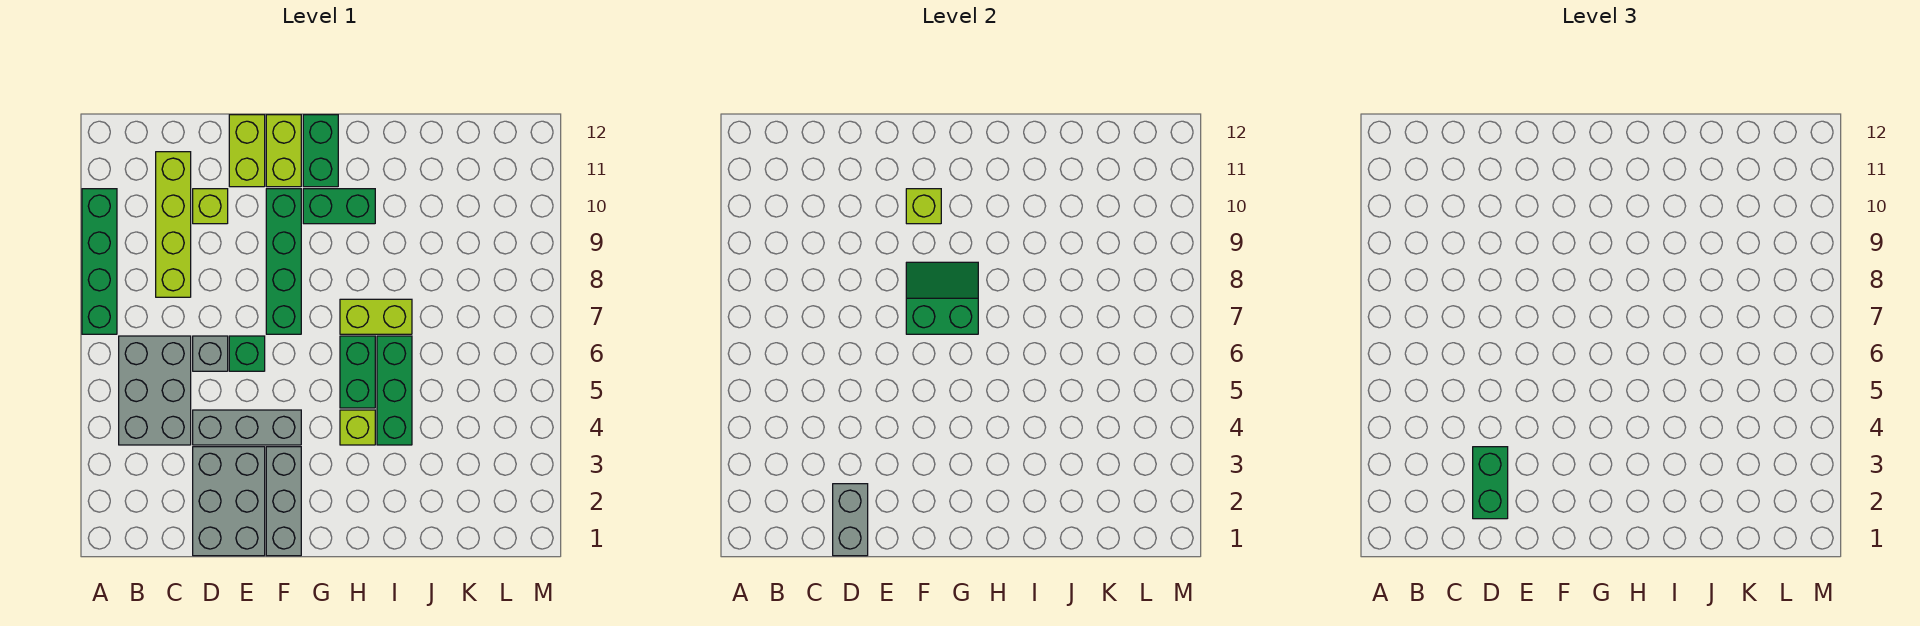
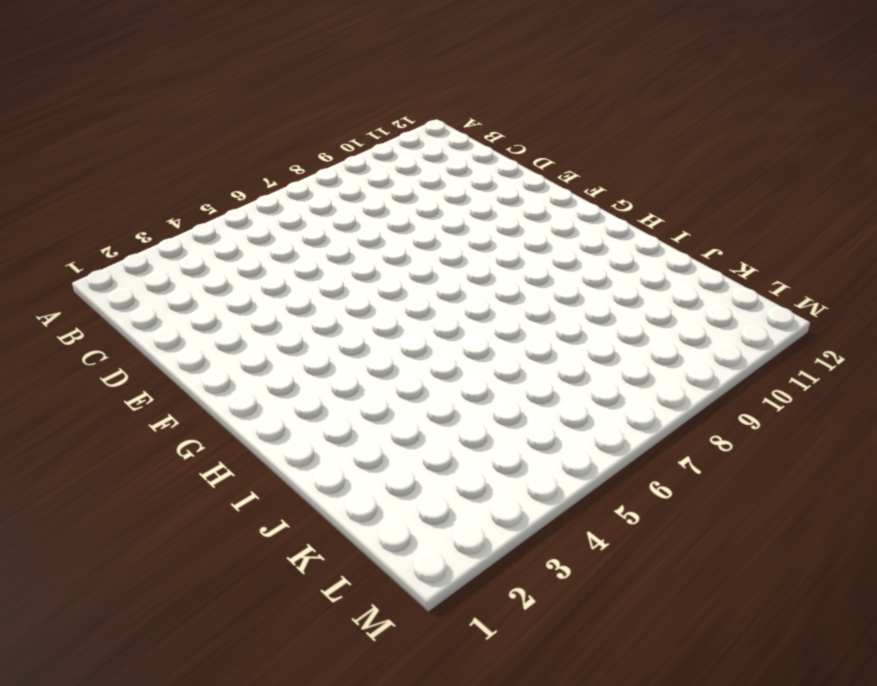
none -> green 1x4 brick [82,189,117,334]
none -> grey 2x3 brick [119,336,191,445]
none -> lime 1x4 brick [156,152,191,297]

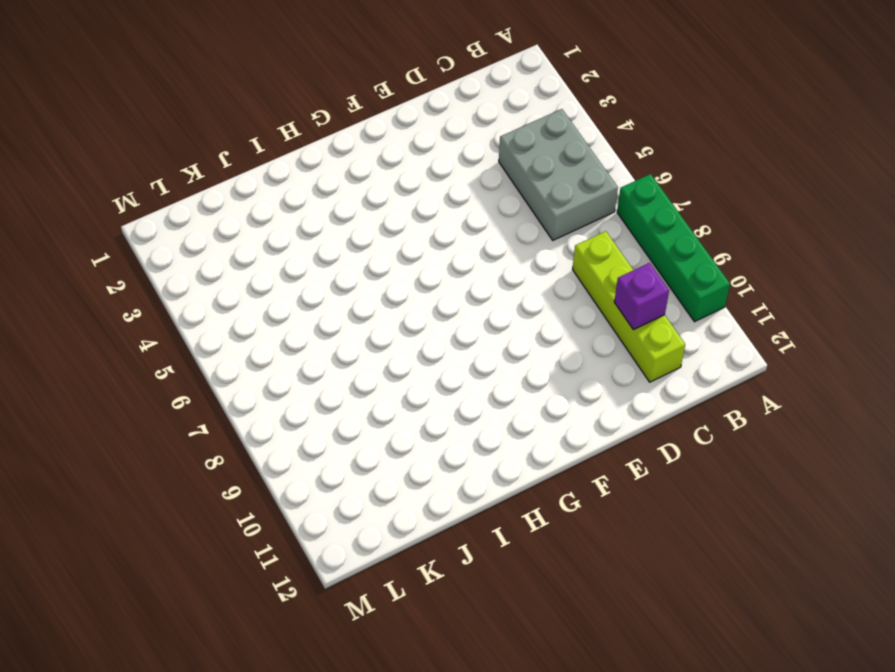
purple 1x1 brick [614,263,669,330] -> none
none -> grey 2x3 brick [193,447,265,556]
none -> grey 1x3 brick [193,410,301,445]
none -> grey 1x1 brick [193,336,228,371]

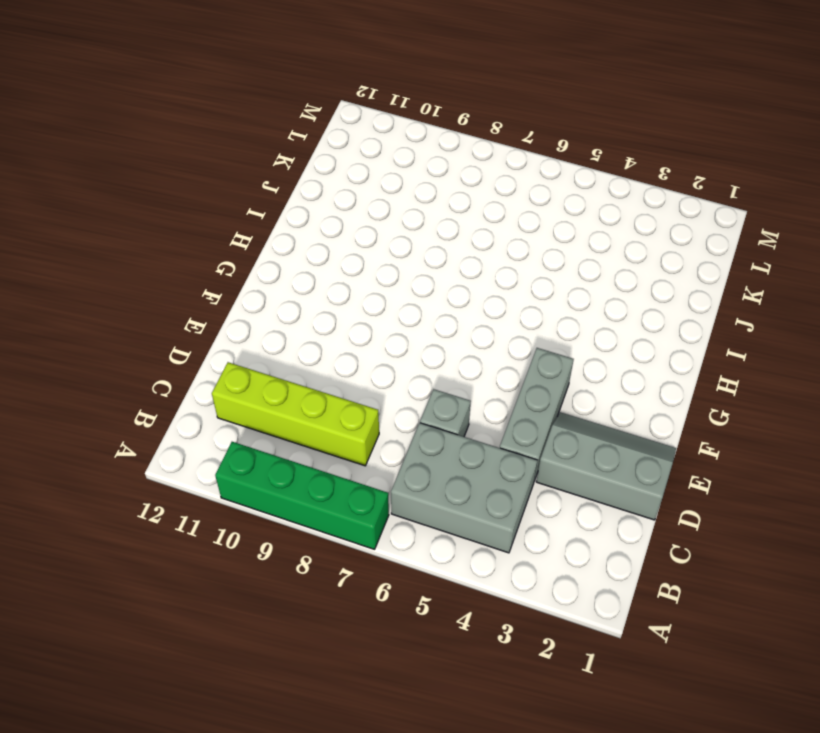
grey 2x3 slope [536,412,676,520] -> grey 2x3 brick [193,447,265,556]
none -> lime 1x1 brick [193,189,228,224]
none -> green 1x1 brick [229,336,265,371]
none -> lime 1x2 brick [229,115,265,187]

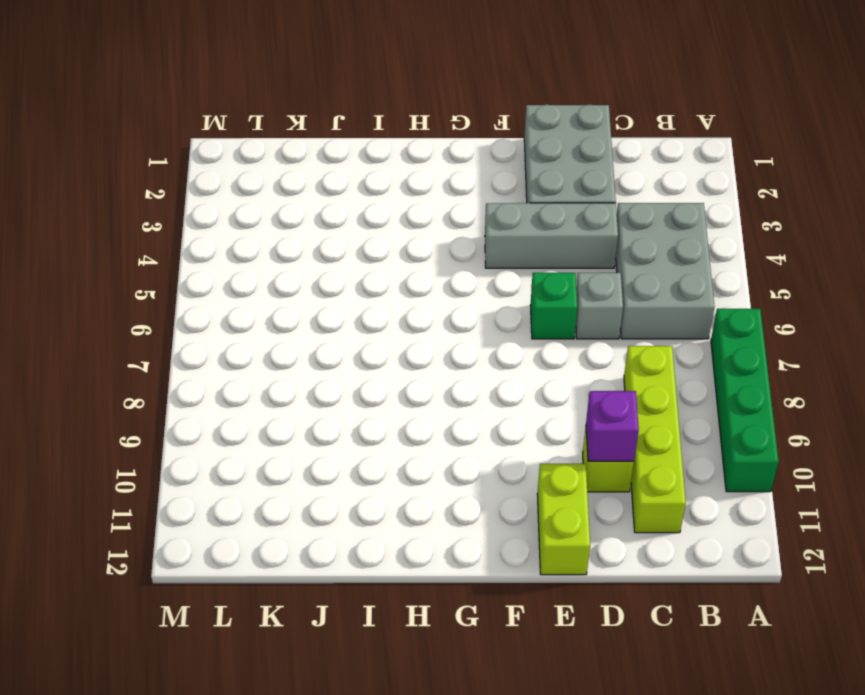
purple 1x1 brick [586,391,639,461] -> none
none -> grey 1x3 brick [266,447,301,556]
none -> green 1x4 brick [266,189,301,334]
none -> lime 1x2 brick [266,115,301,187]

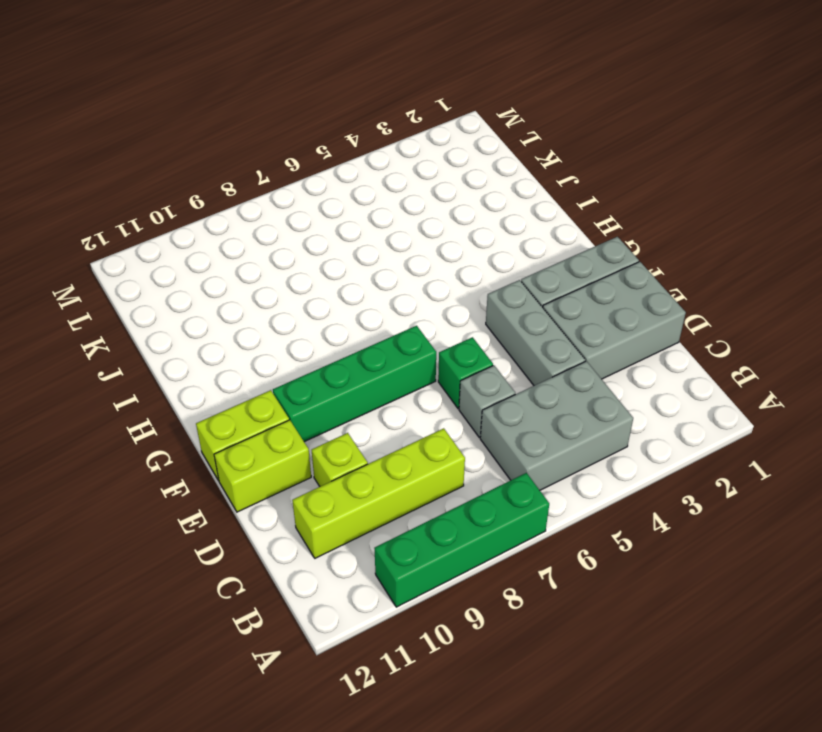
none -> green 1x2 brick [303,189,375,224]
none -> green 1x2 brick [303,115,338,187]
none -> lime 1x1 brick [340,410,375,445]

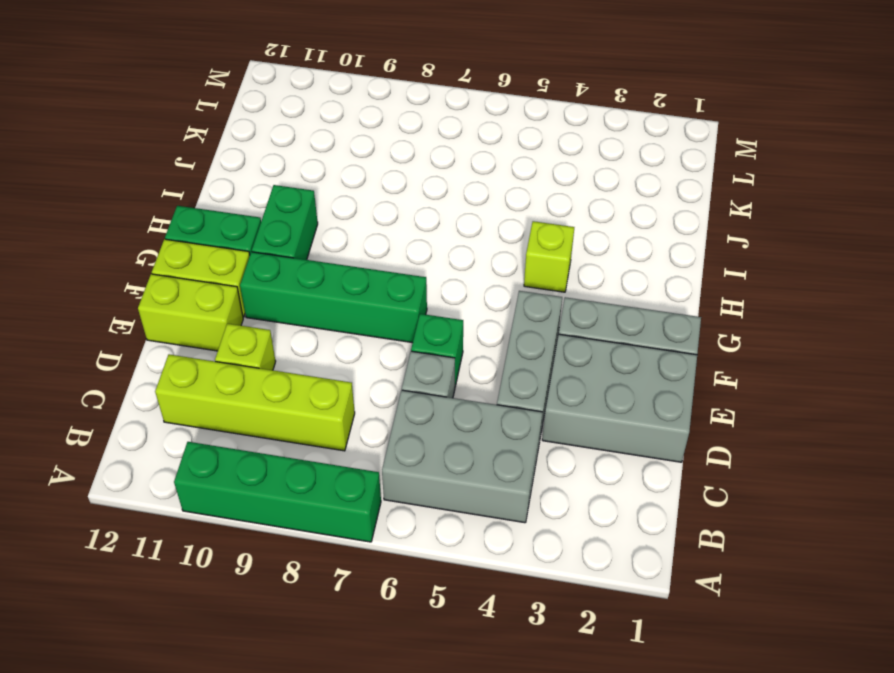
none -> green 1x2 brick [340,336,375,408]
none -> lime 1x2 brick [340,299,412,334]
none -> green 1x3 brick [377,336,412,445]

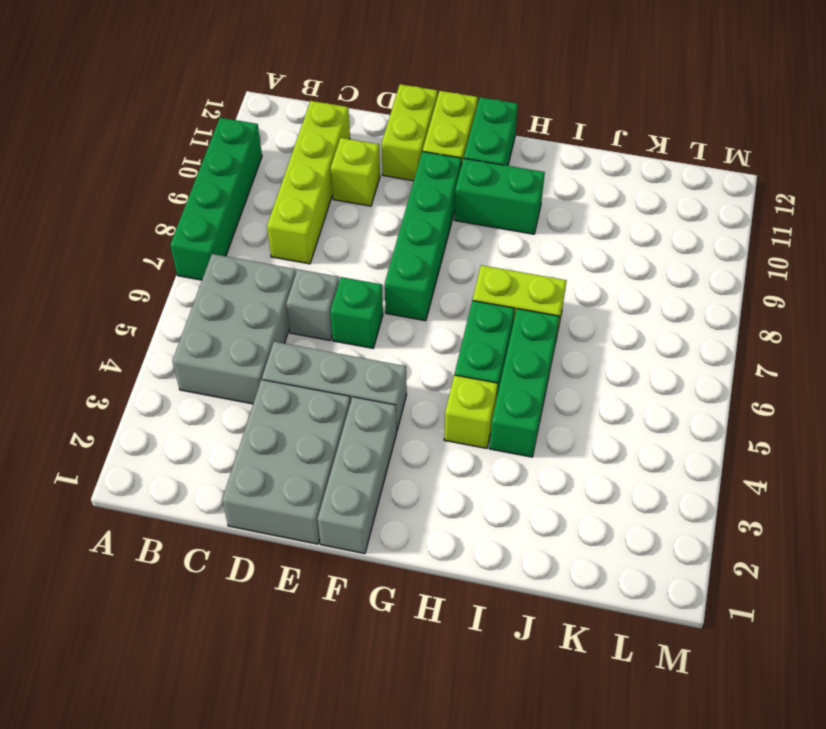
none -> grey 1x2 brick [833,484,868,556]
none -> green 2x2 slope [906,262,978,334]
none -> lime 1x1 brick [906,189,941,224]

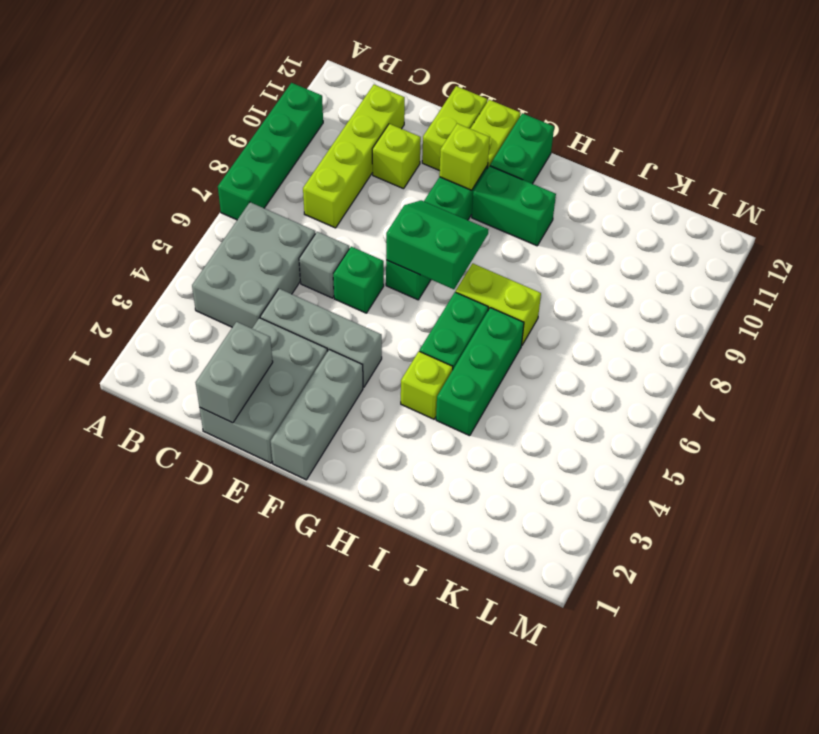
none -> green 1x2 brick [1473,447,1508,519]

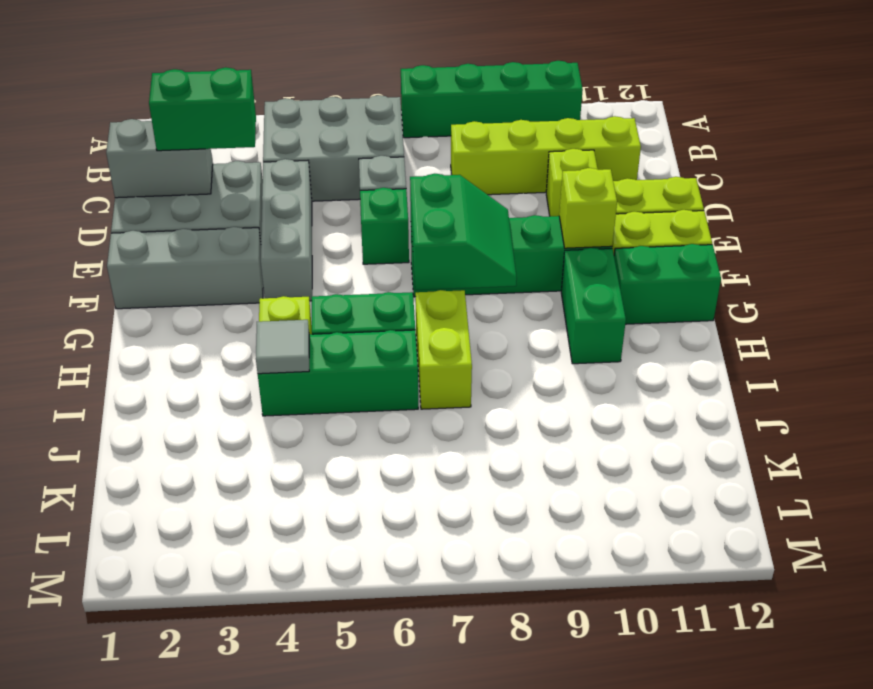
grey 1x1 tile [256,320,309,374] -> none

